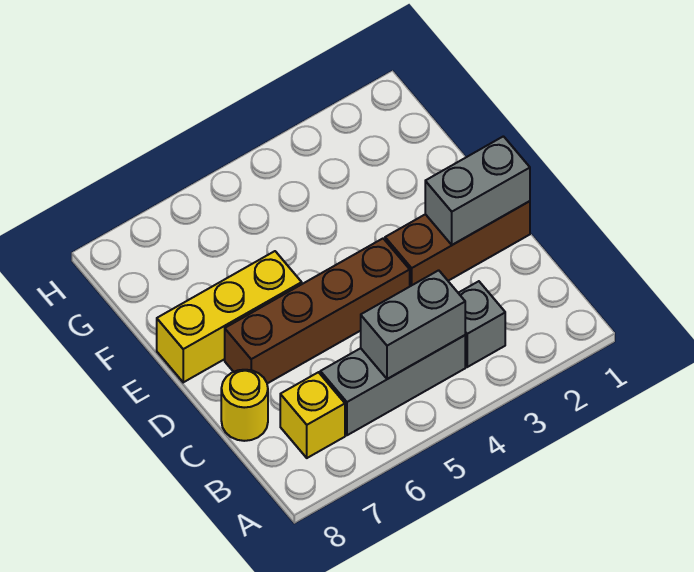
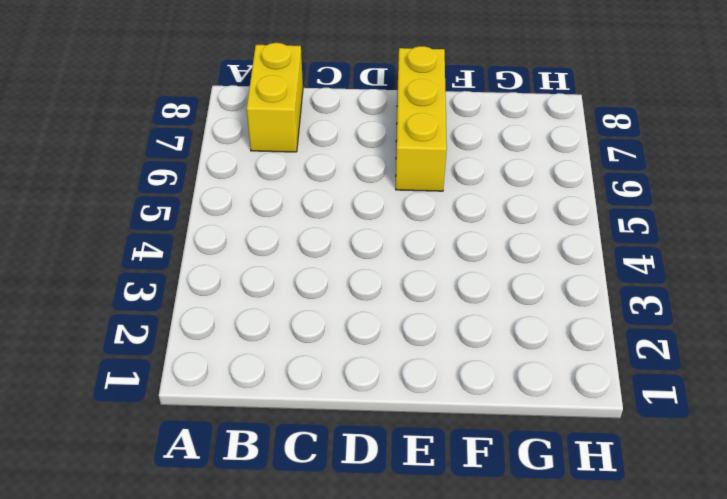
yellow 1x2 brick [247,43,303,152] -> yellow 1x1 brick [280,372,345,458]
none -> grey 1x1 brick [459,281,505,367]
none -> grey 1x3 brick [320,335,465,435]

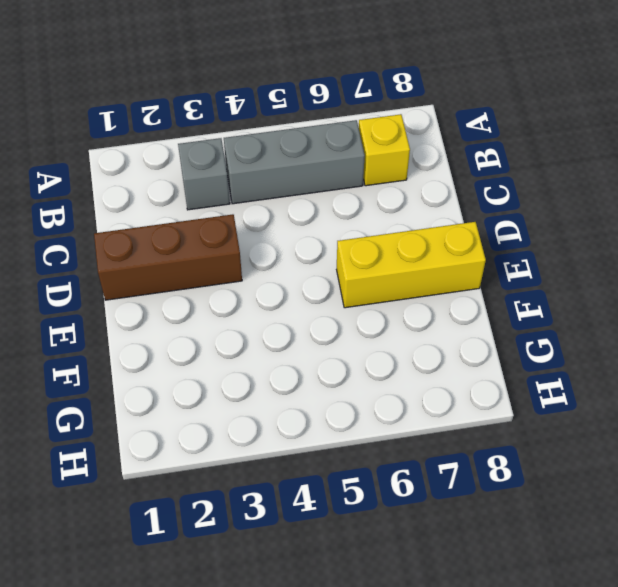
none -> yellow 1x1 round brick [221,370,268,441]
none -> brown 1x4 brick [225,239,410,383]

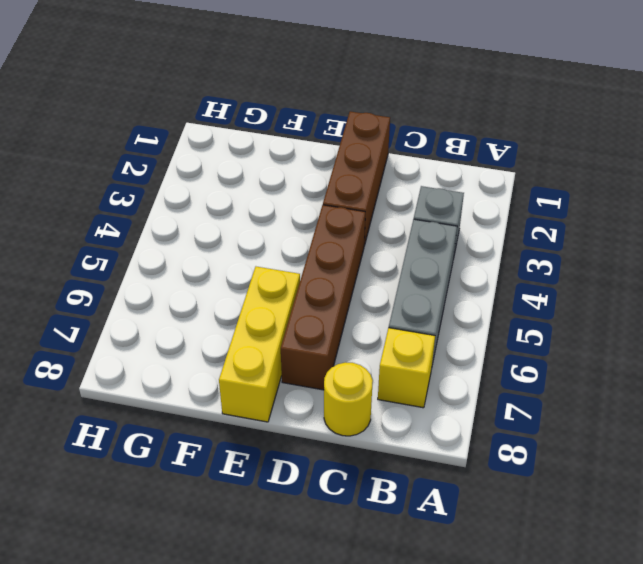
none -> grey 1x2 brick [361,270,465,379]
none -> grey 1x2 brick [425,136,530,245]

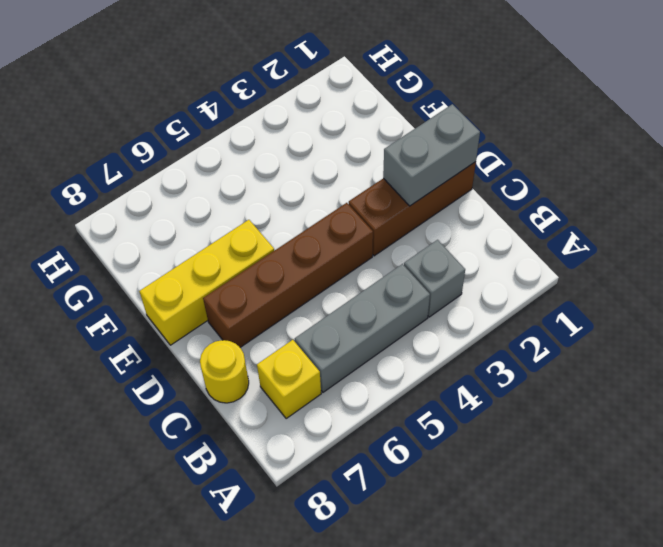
none -> grey 1x2 brick [361,270,465,379]

